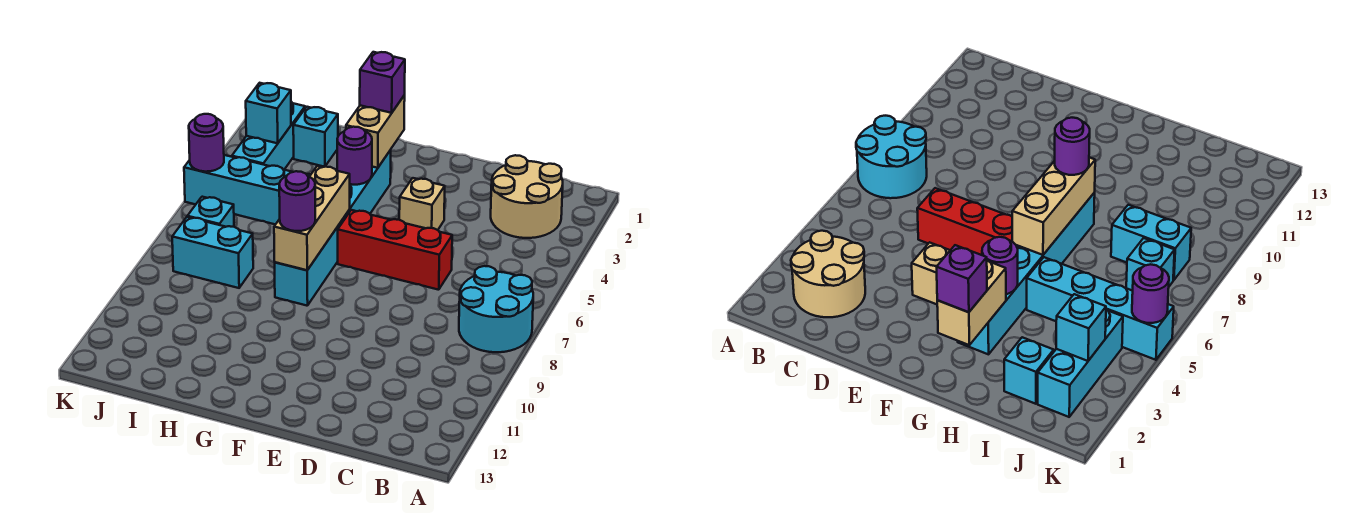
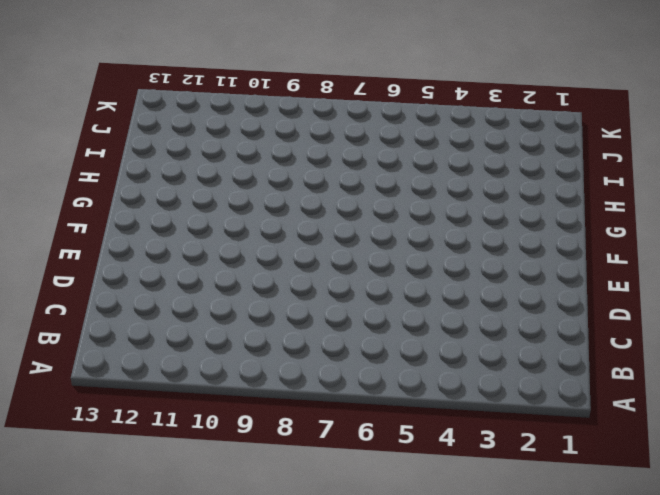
none -> cyan 2x2 round brick [459,266,533,352]
none -> tan 2x2 round brick [491,155,563,238]
none -> red 1x3 brick [338,210,452,290]

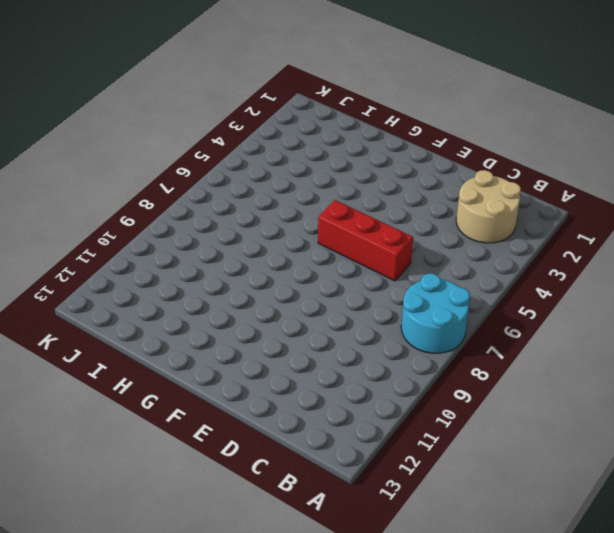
none -> tan 1x1 brick [399,178,445,230]
none -> cyan 1x6 brick [275,150,391,306]
none -> cyan 1x4 brick [184,155,311,224]

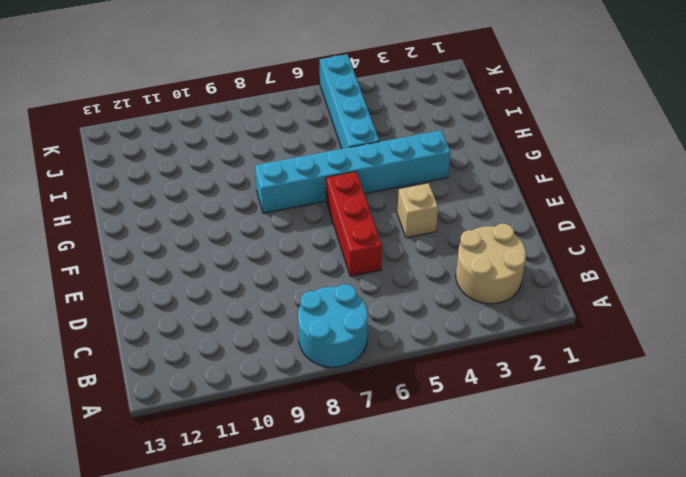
none -> cyan 1x1 brick [293,107,338,167]
none -> cyan 1x2 brick [172,217,253,288]
none -> cyan 1x3 brick [232,102,305,170]

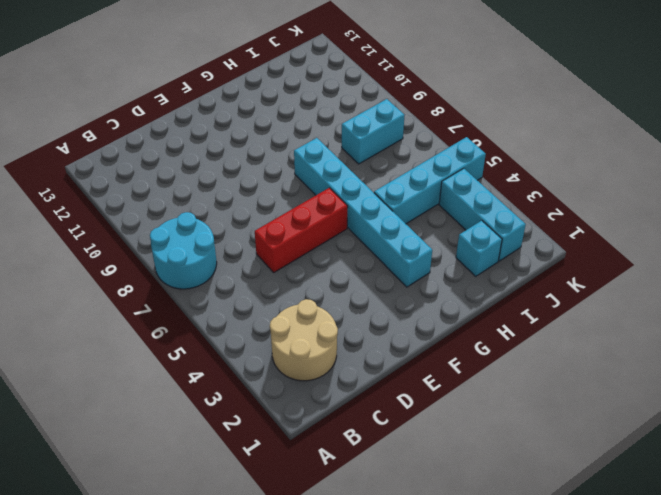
none -> tan 1x1 brick [399,178,445,230]
none -> cyan 1x1 brick [187,197,234,227]
none -> tan 1x2 brick [346,95,405,168]

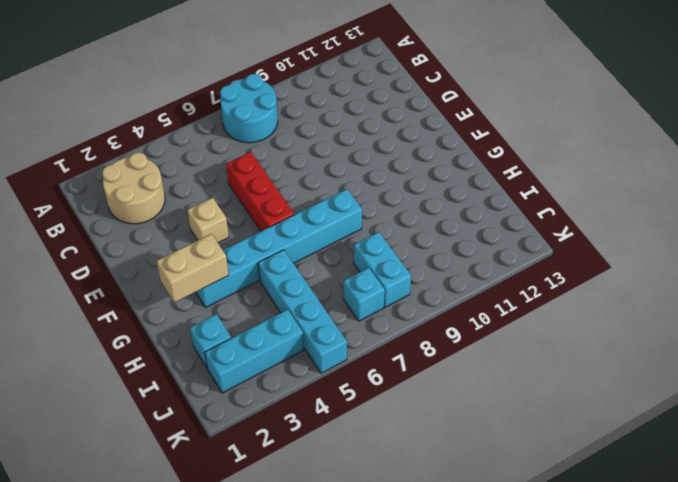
none -> purple 1x1 round brick [337,127,372,185]
none -> tan 1x3 brick [274,166,350,270]
none -> cyan 1x1 brick [246,83,291,143]

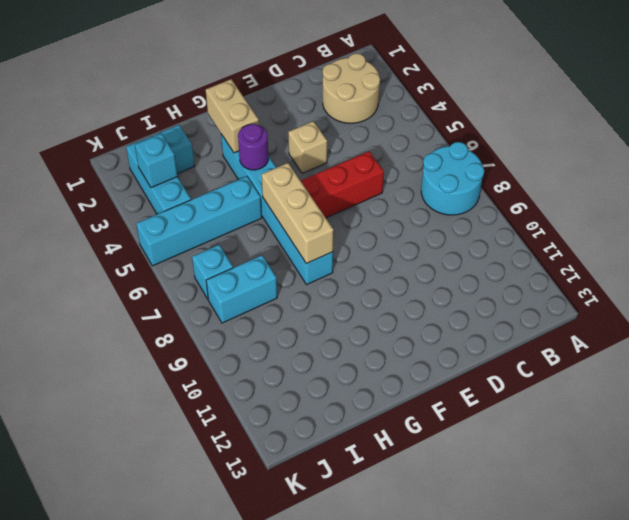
none -> purple 1x1 round brick [189,114,224,172]
none -> purple 1x1 brick [360,52,405,113]
none -> purple 1x1 round brick [279,171,315,231]

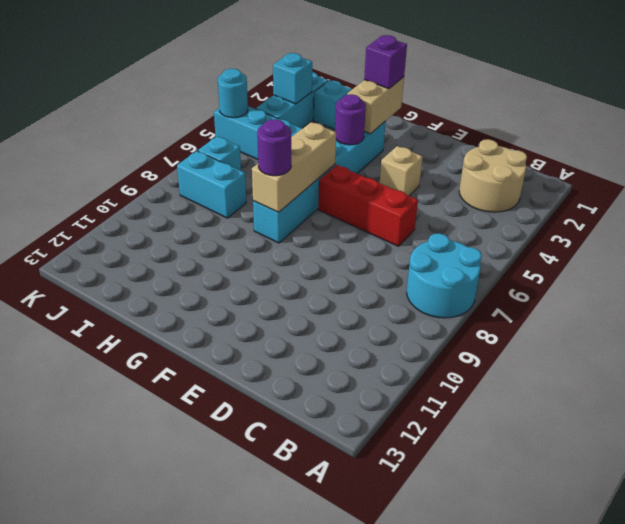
cyan 1x1 round brick [218,69,248,118] -> purple 1x1 round brick [189,114,224,172]

